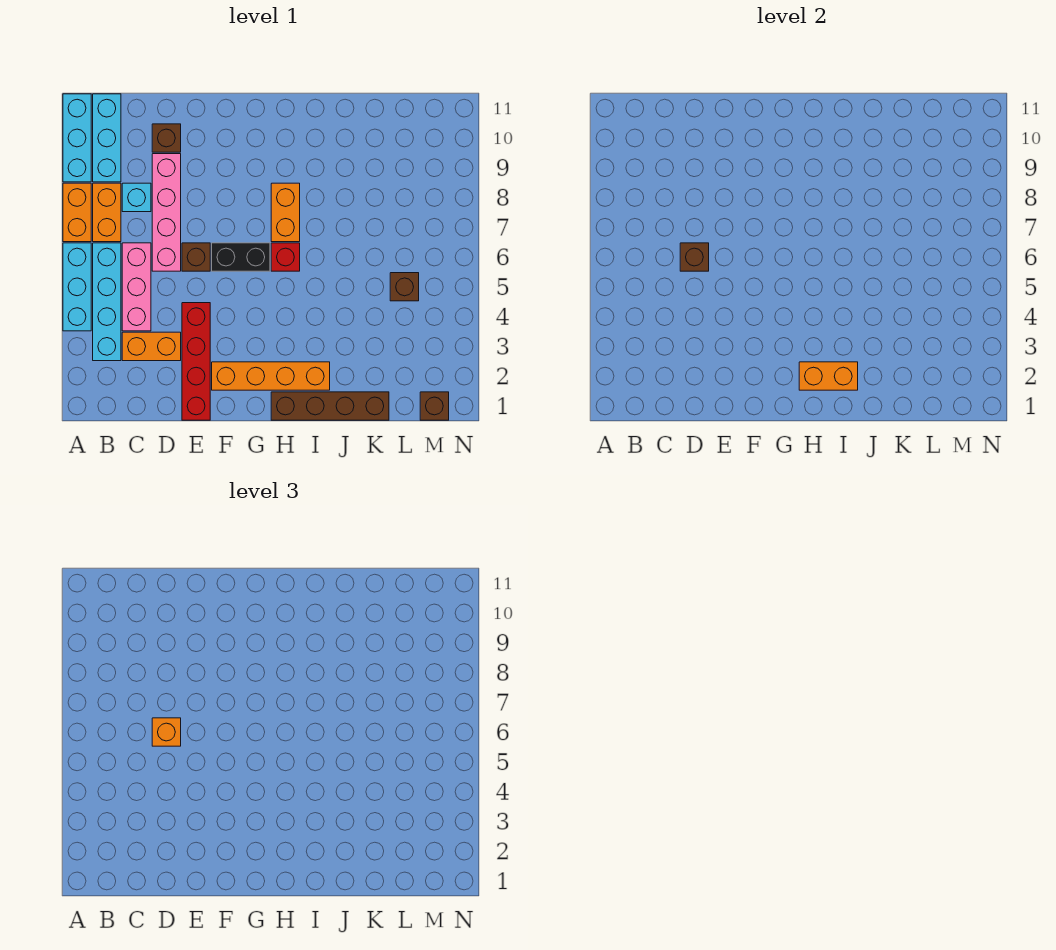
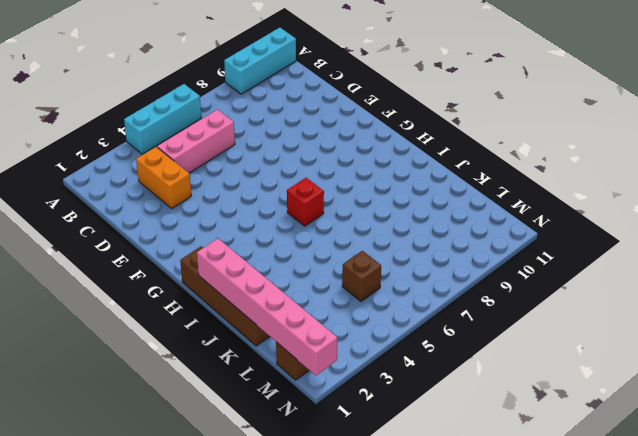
pink 1x6 brick [197,239,337,376] -> none
none -> orange 1x2 brick [63,183,91,242]
none -> cyan 1x4 brick [93,243,121,361]
none -> orange 1x2 brick [93,183,121,242]

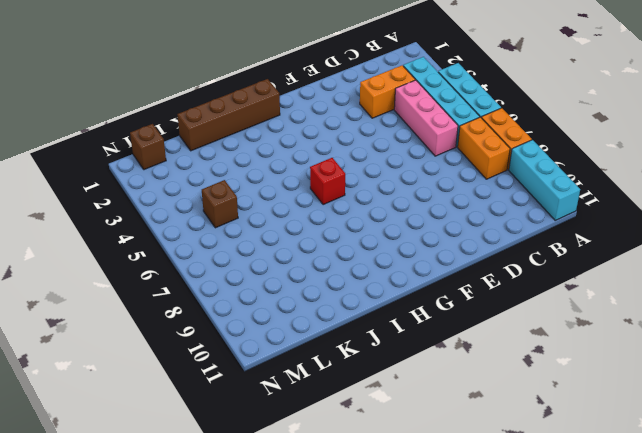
none -> cyan 1x3 brick [93,94,121,182]
none -> cyan 1x1 brick [122,183,151,212]
none -> pink 1x4 brick [152,154,181,271]

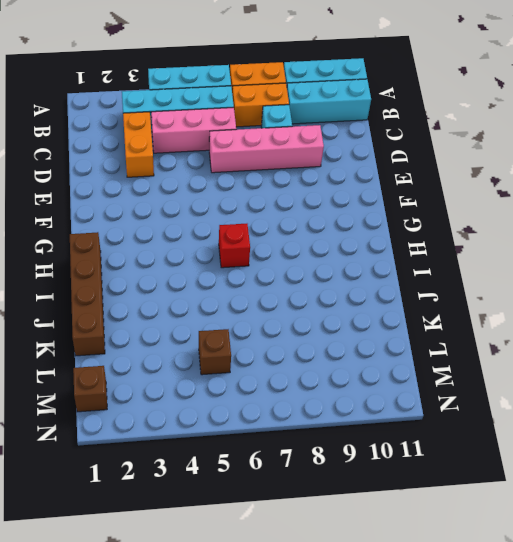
none -> brown 1x1 brick [152,124,181,152]
none -> red 1x4 brick [182,303,210,420]
none -> brown 1x1 brick [182,243,210,271]

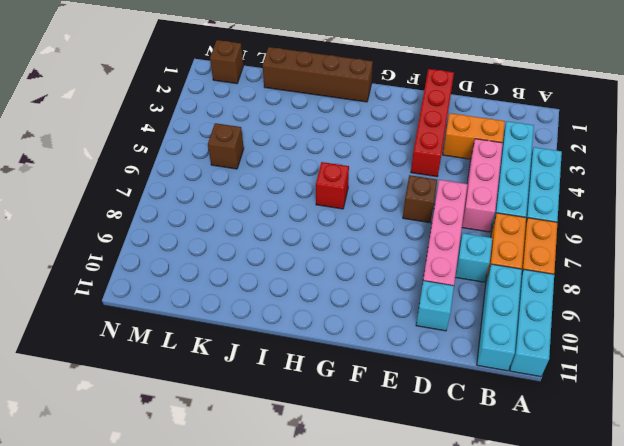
cyan 1x1 brick [416,281,454,331] -> brown 1x1 brick [152,124,181,152]
none -> orange 1x4 brick [212,362,330,390]
none -> black 1x2 brick [212,243,270,271]
none -> orange 1x2 brick [271,183,300,242]

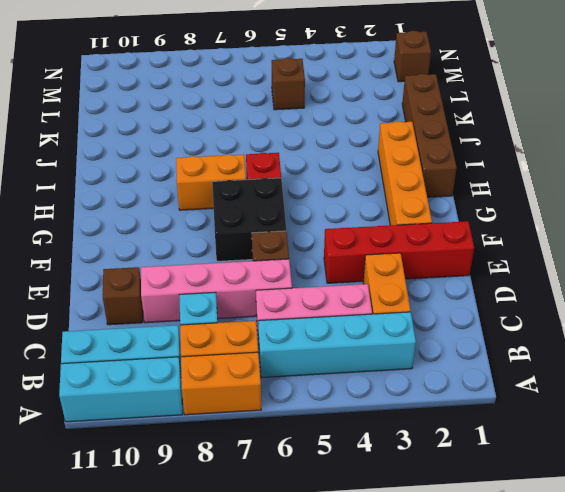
black 2x2 brick [212,178,286,261] -> black 1x2 brick [212,243,270,271]
none -> cyan 1x3 brick [63,243,91,331]
none -> brown 1x1 brick [680,243,709,271]
none -> orange 1x2 brick [799,362,858,390]

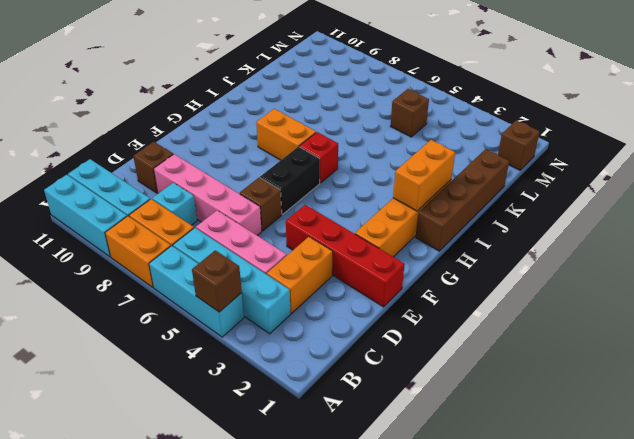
brown 1x1 brick [192,250,242,312] -> brown 1x1 brick moved to [680,243,709,271]
none -> orange 1x1 brick [152,718,181,746]

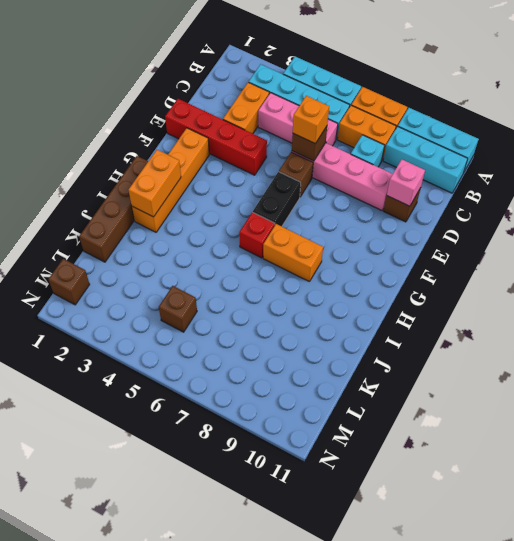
pink 1x1 brick [387,160,425,206] -> none

